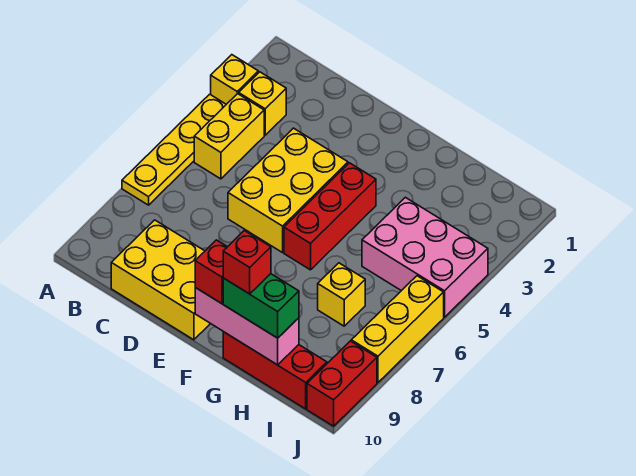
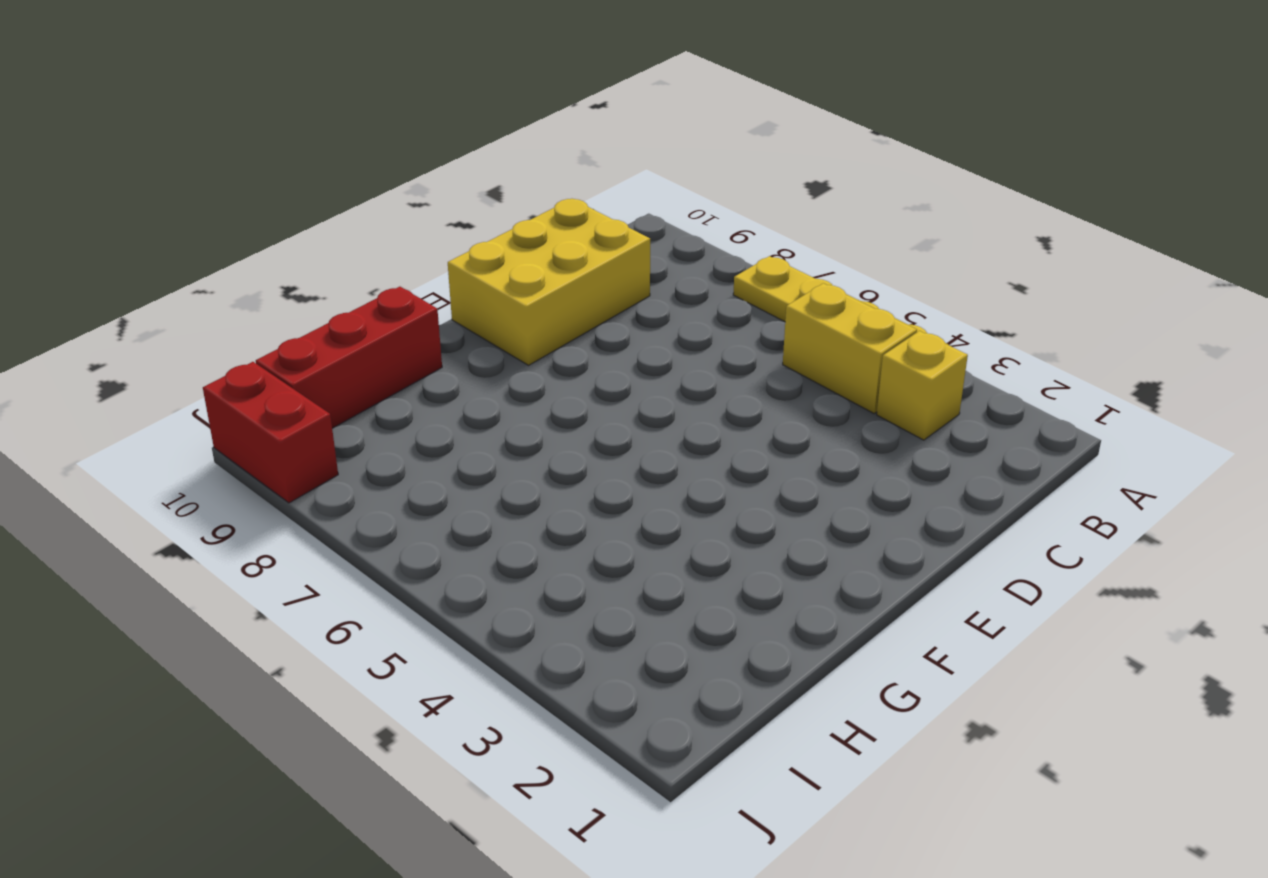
none -> yellow 1x1 brick [211,55,258,104]
none -> yellow 2x3 brick [228,128,348,253]
none -> red 1x3 brick [284,163,376,270]

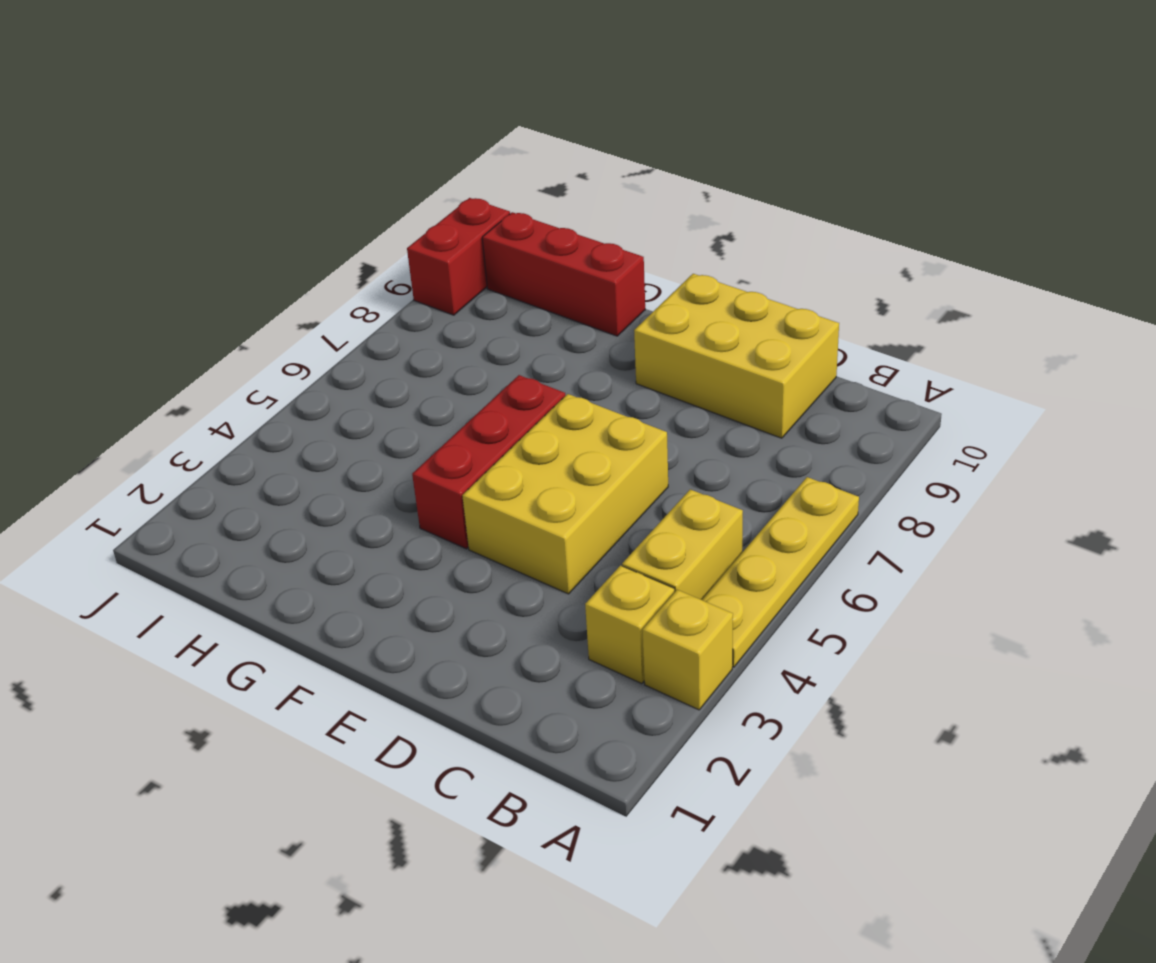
none -> pink 2x3 brick [362,197,488,317]
none -> yellow 1x1 brick [318,263,365,326]
none -> yellow 1x3 brick [351,276,444,383]

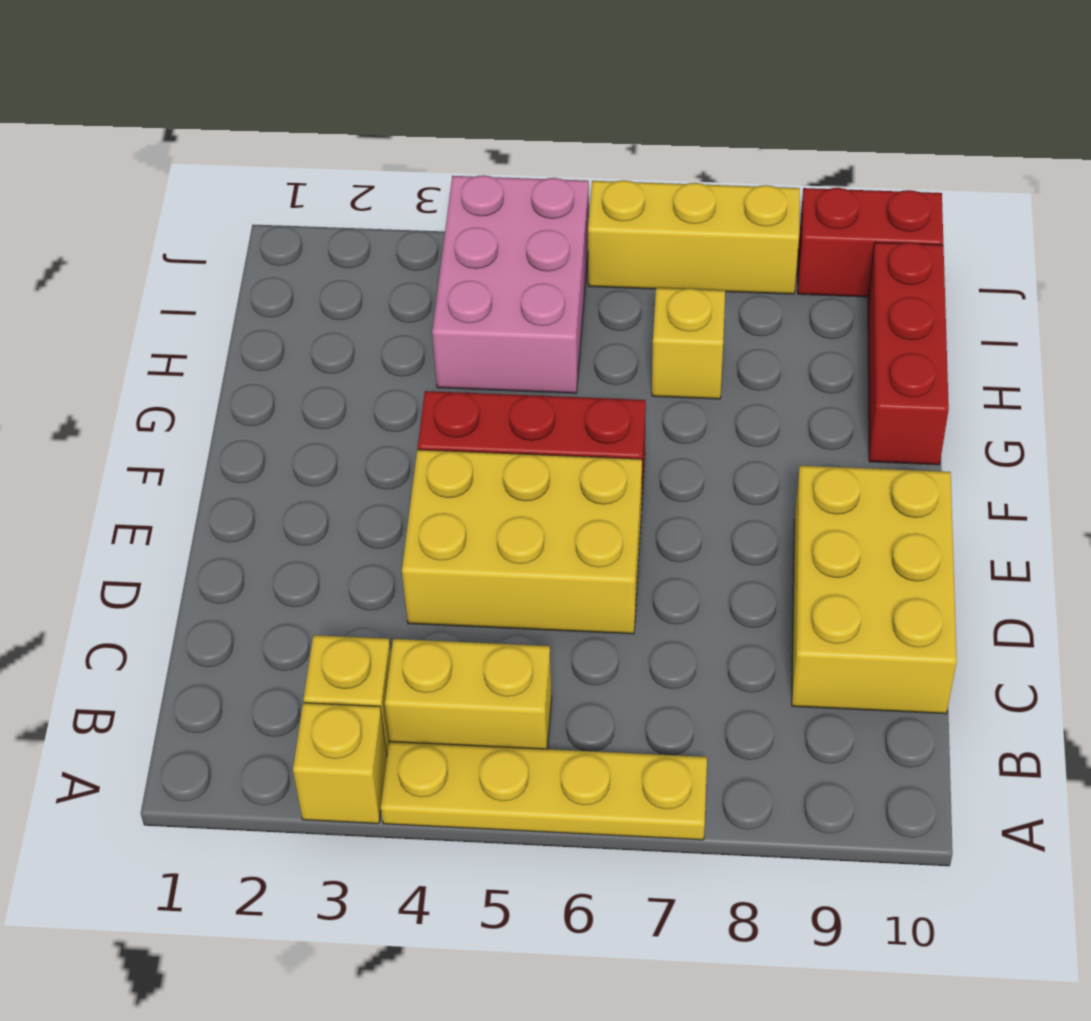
none -> pink 1x3 brick [195,288,299,365]
none -> red 1x1 brick [195,240,227,304]
none -> green 1x2 brick [223,274,299,338]

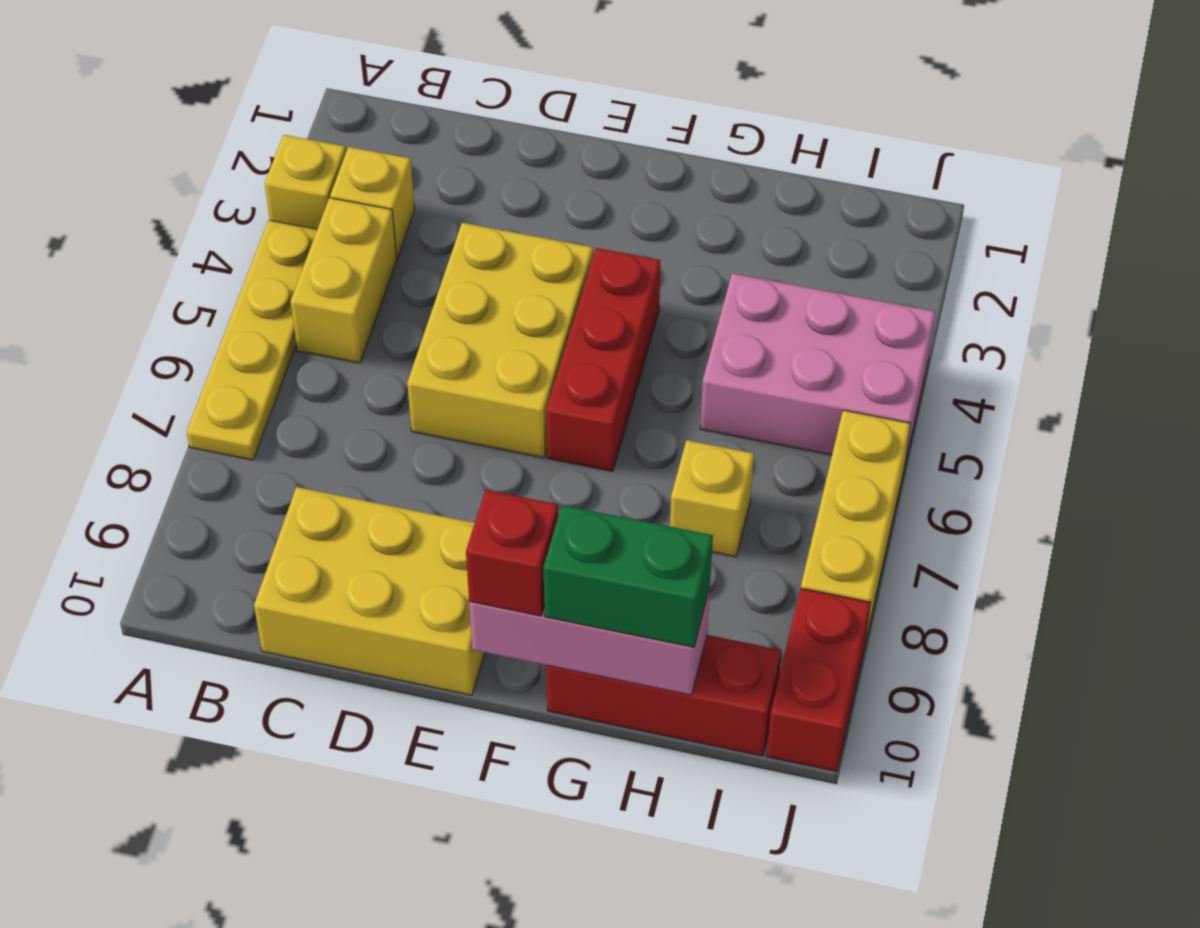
none -> red 1x1 brick [223,230,271,294]

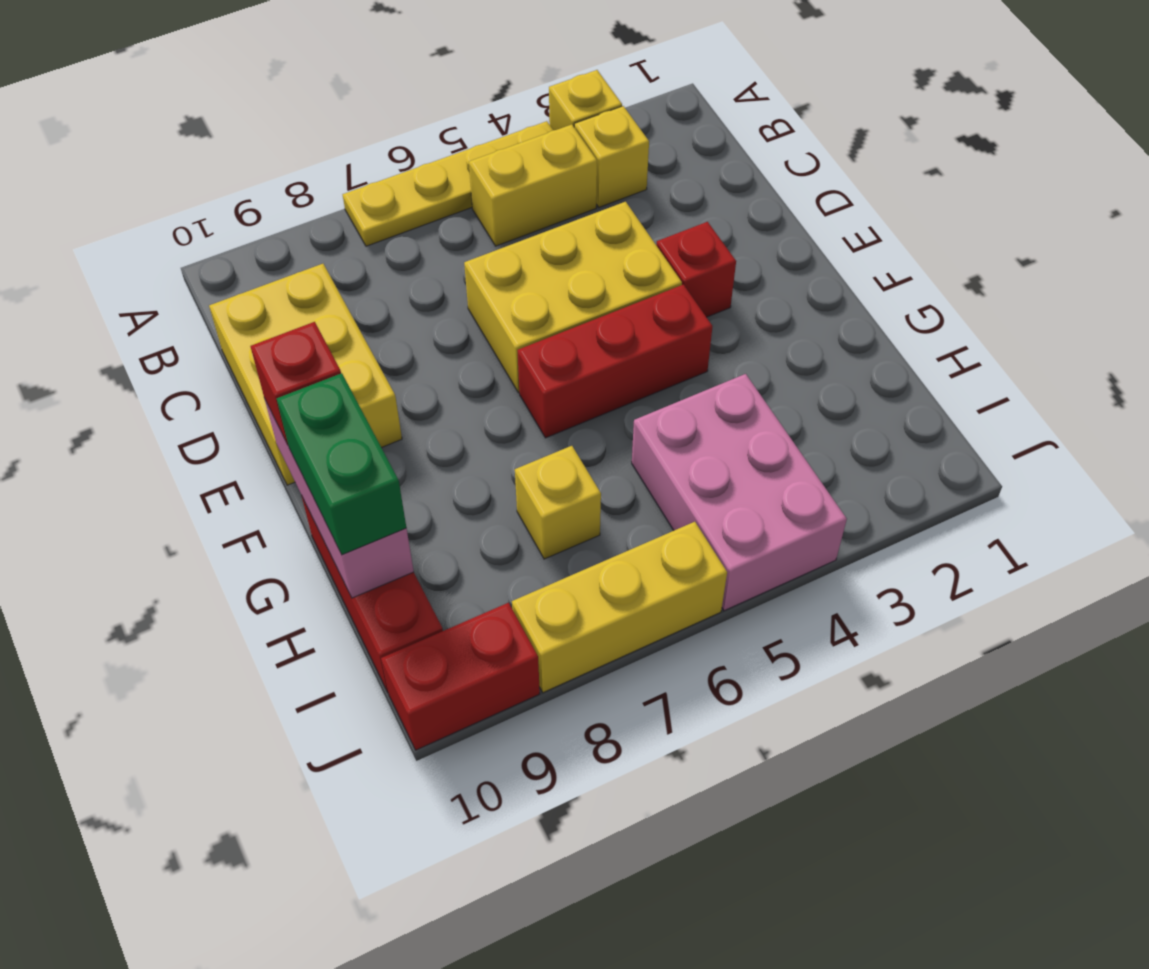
red 1x1 brick [656,222,736,317] -> red 1x1 brick moved to [223,230,271,294]

